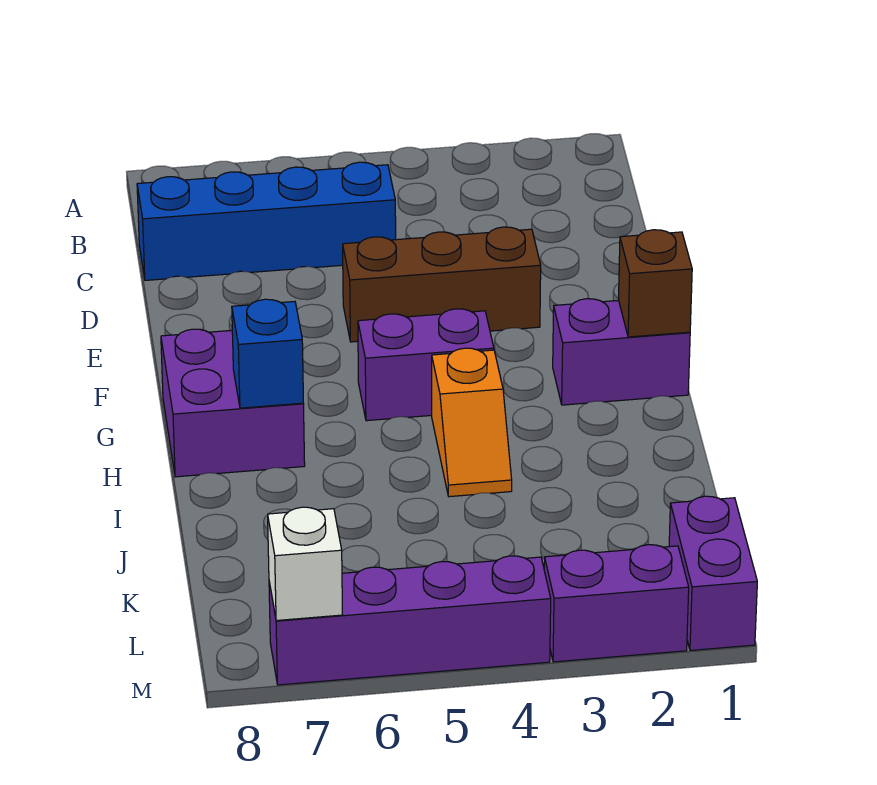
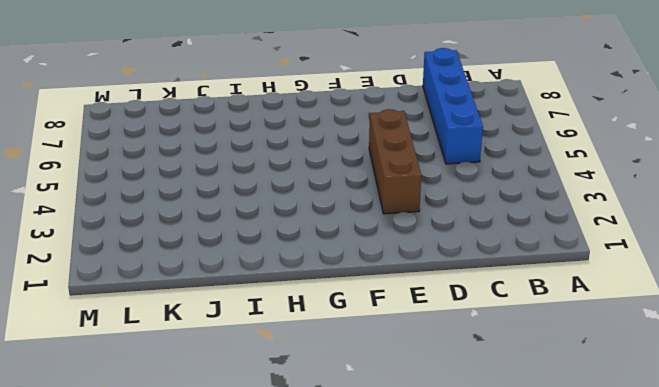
none -> purple 1x2 brick [553,299,690,405]
none -> purple 1x2 brick [358,309,494,421]
none -> purple 2x2 brick [161,329,305,477]

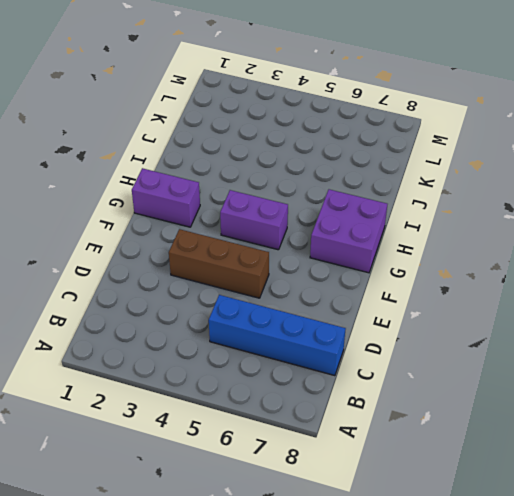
none -> orange 1x2 slope [432,348,512,497]
none -> purple 1x2 brick [669,496,757,651]
none -> purple 1x2 brick [544,545,689,662]

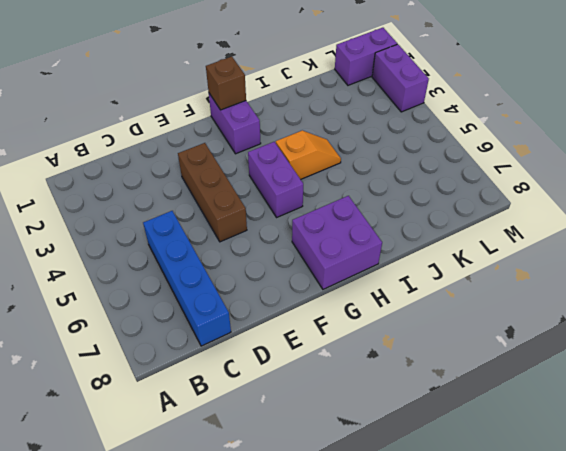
none -> purple 1x4 brick [269,556,551,685]
none -> blue 1x1 brick [232,299,303,408]
none -> white 1x1 brick [268,507,342,621]

